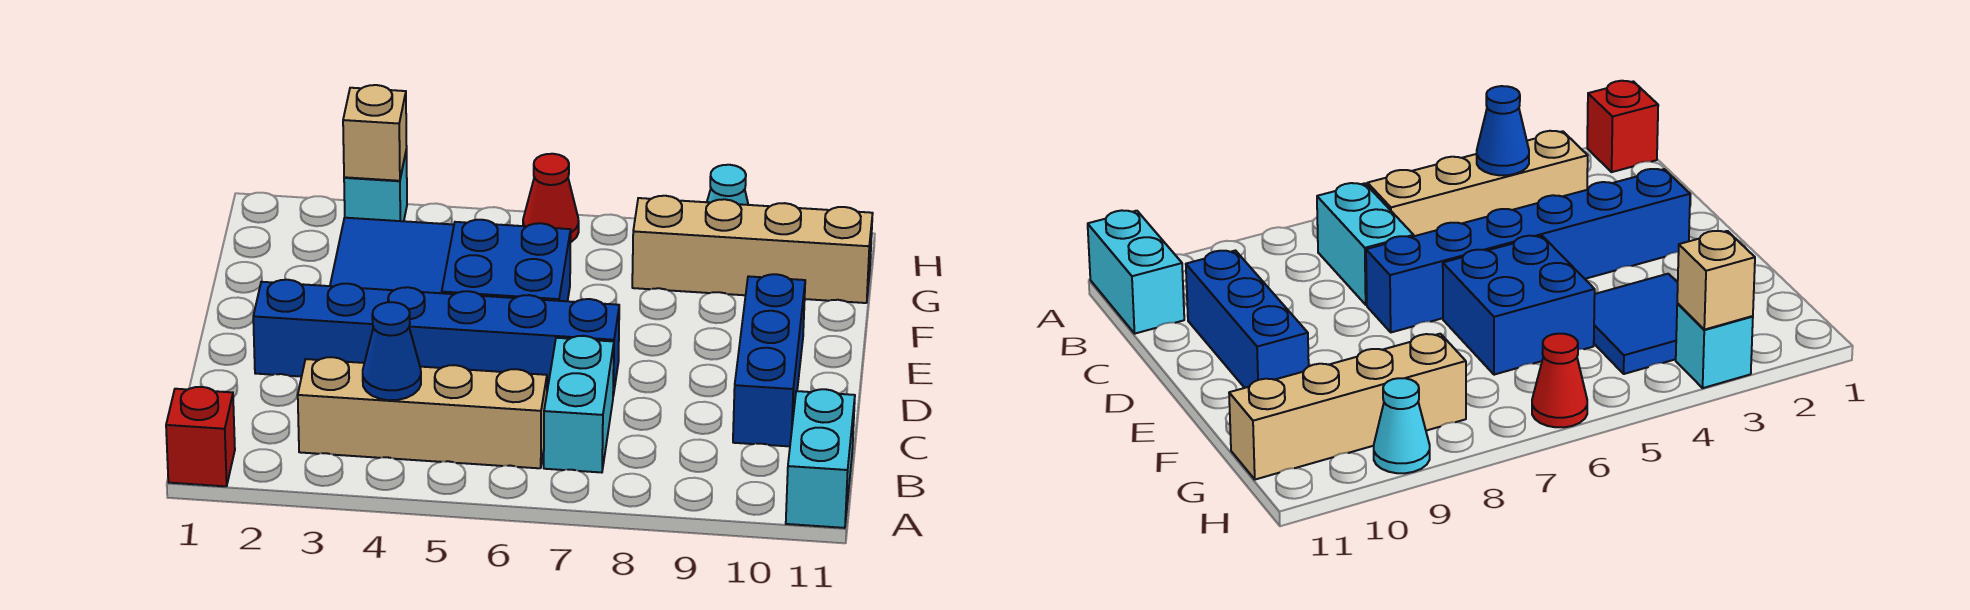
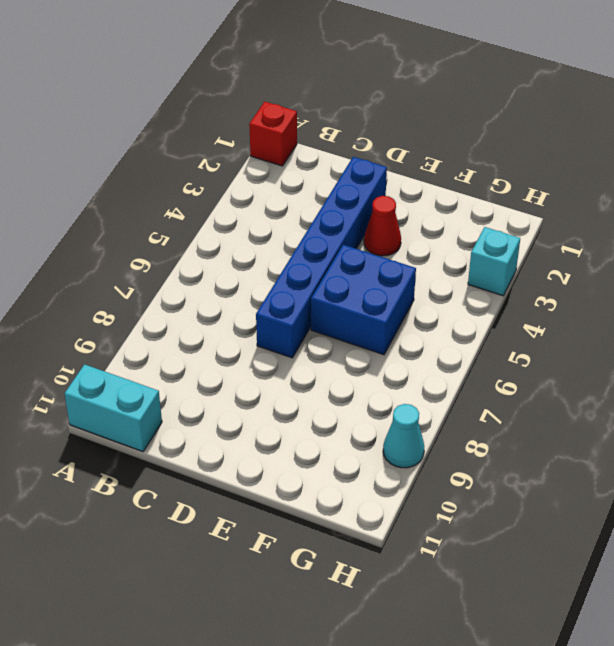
red 1x1 cone [364,196,401,256] -> red 1x1 cone moved to [523,154,579,242]
none -> tan 1x4 brick [298,357,547,468]
none -> cyan 1x2 brick [544,336,614,473]
none -> blue 1x3 brick [733,274,805,446]

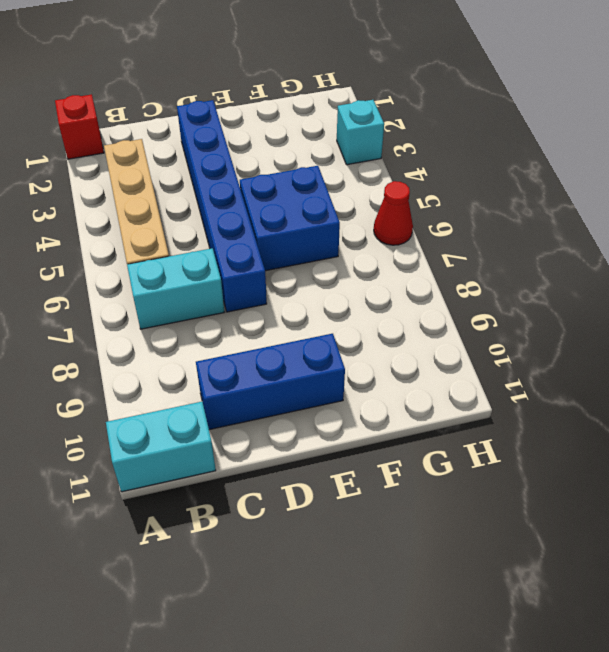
none -> blue 2x2 tile [330,218,454,293]
none -> tan 1x4 brick [632,196,873,303]
none -> cyan 1x1 cone [707,165,748,205]

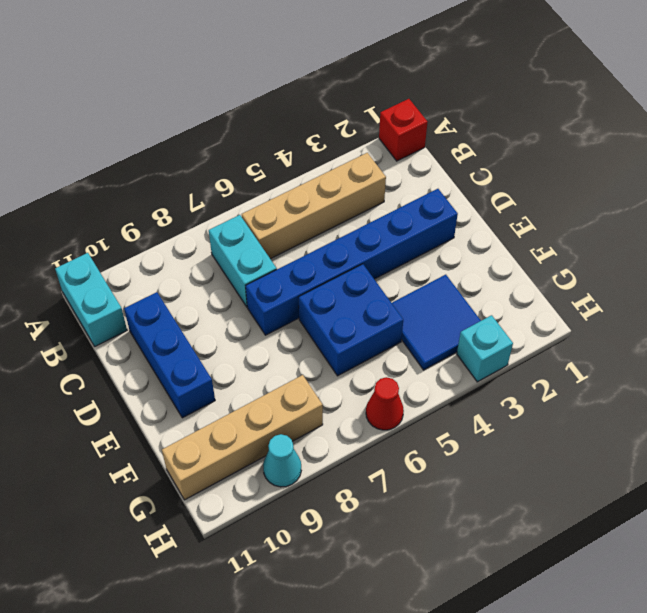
none -> blue 1x1 cone [363,302,421,400]
none -> tan 1x1 brick [343,85,407,181]

